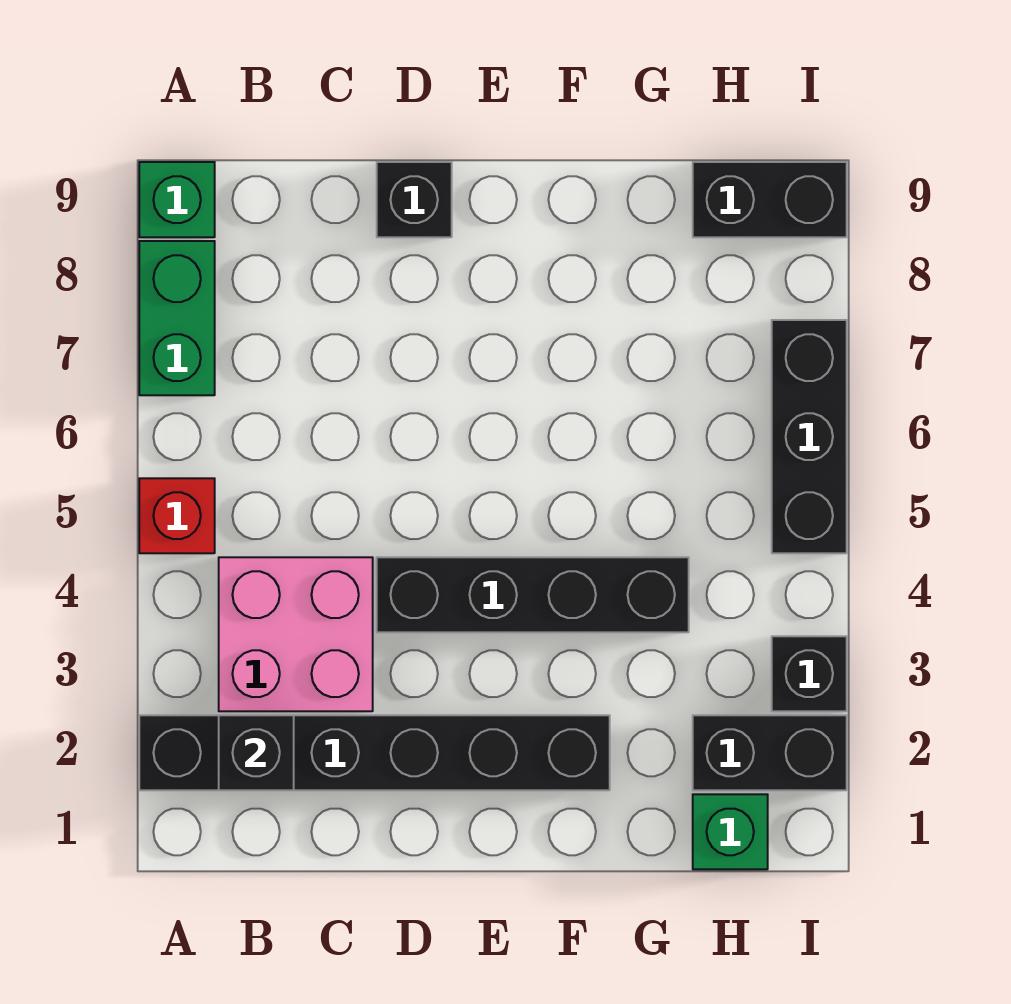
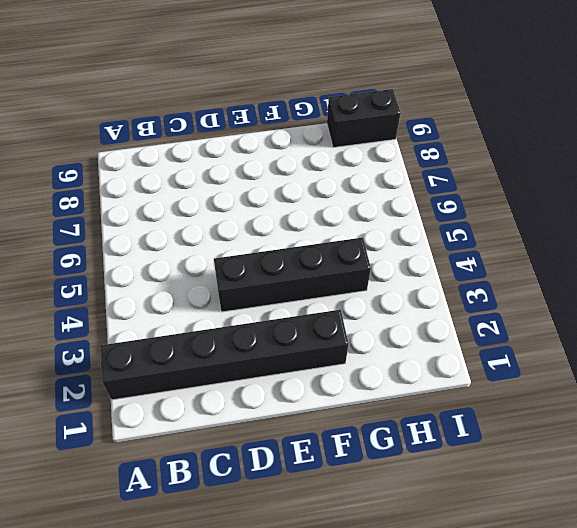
none -> red 1x1 brick [139,478,215,553]
none -> green 1x2 brick [139,241,215,395]
none -> green 1x1 brick [139,162,215,237]

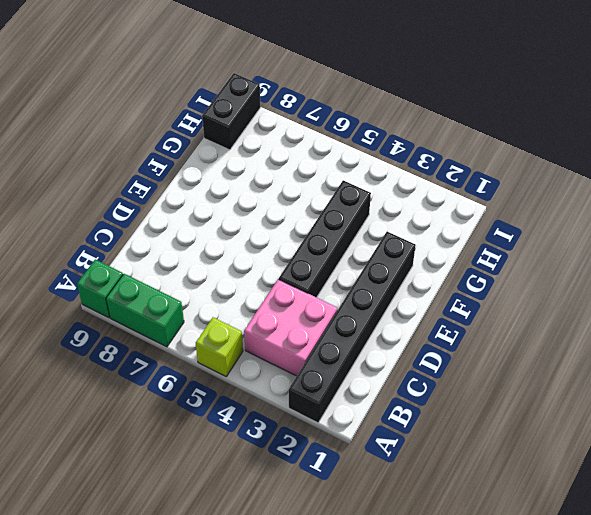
lime 1x1 brick [196,317,243,376] -> red 1x1 brick [139,478,215,553]
none -> black 1x1 brick [377,162,452,237]
none -> green 1x1 brick [693,794,768,869]
none -> black 1x2 brick [693,715,847,790]

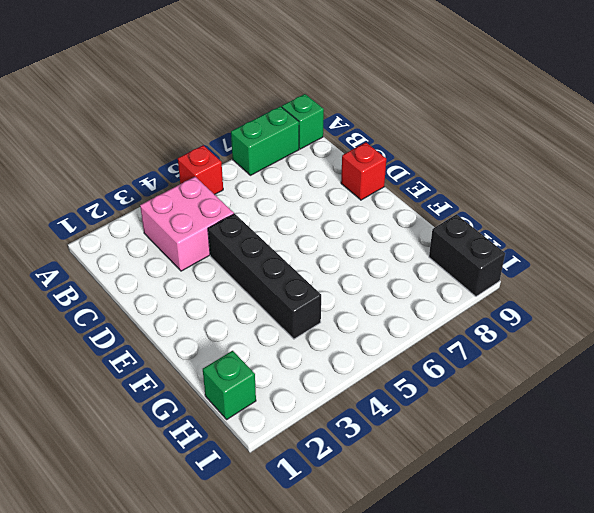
red 1x1 brick [341,143,386,200] -> black 1x1 brick [377,162,452,237]
none -> black 1x6 brick [139,715,610,790]
none -> black 1x2 brick [693,715,847,790]
none -> black 1x1 brick [772,636,847,711]

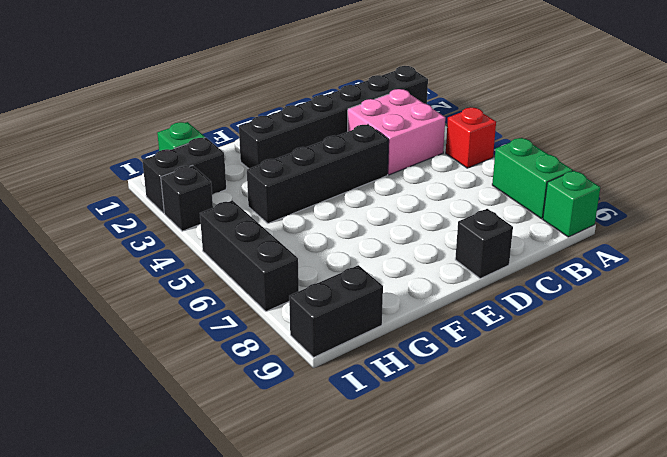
none -> black 1x1 brick [219,715,294,790]

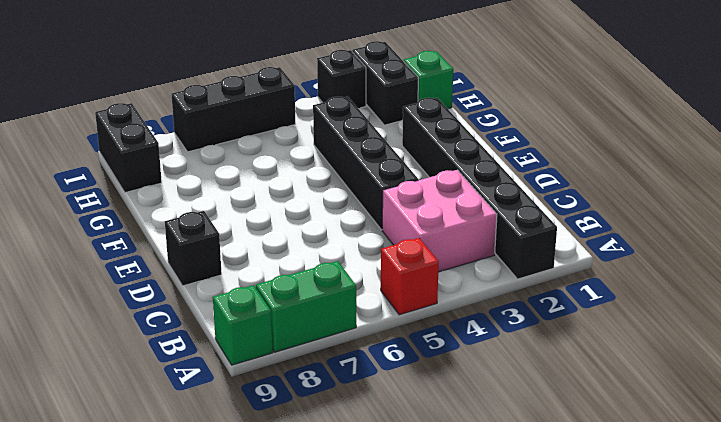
none -> black 1x1 brick [219,715,294,790]

